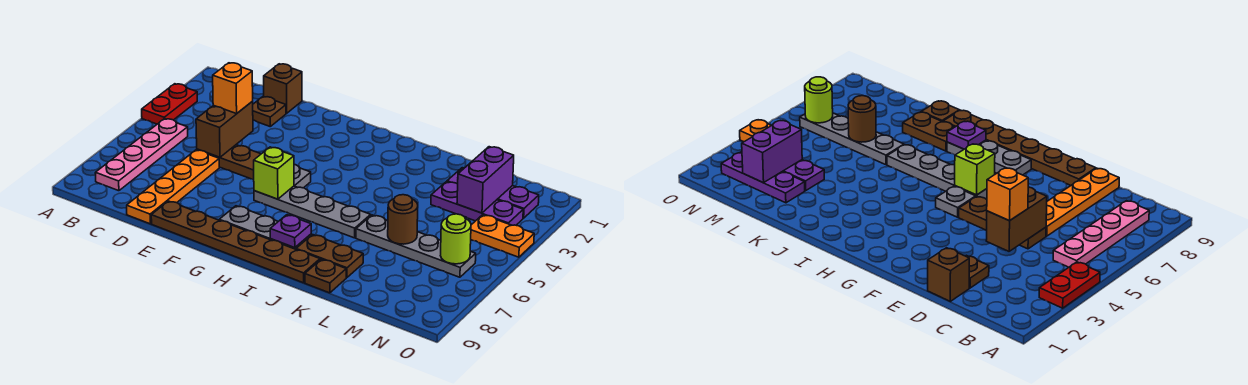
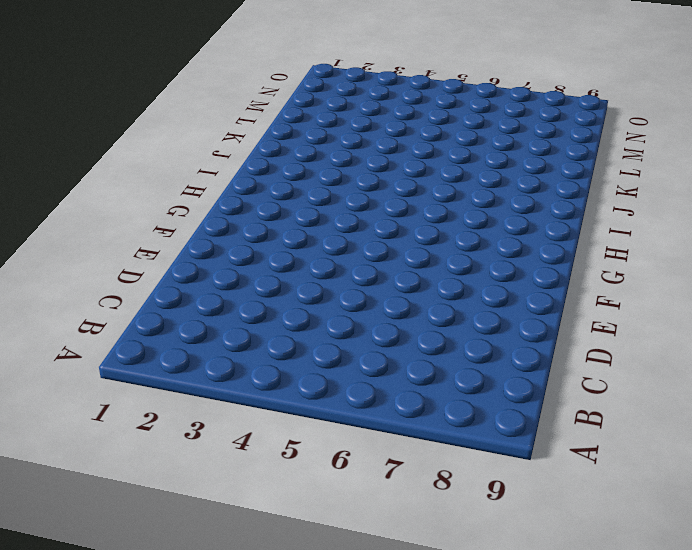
none -> red 1x2 plate [142,84,197,124]
none -> pink 1x4 plate [95,119,188,191]
none -> brown 1x1 brick [264,64,302,113]

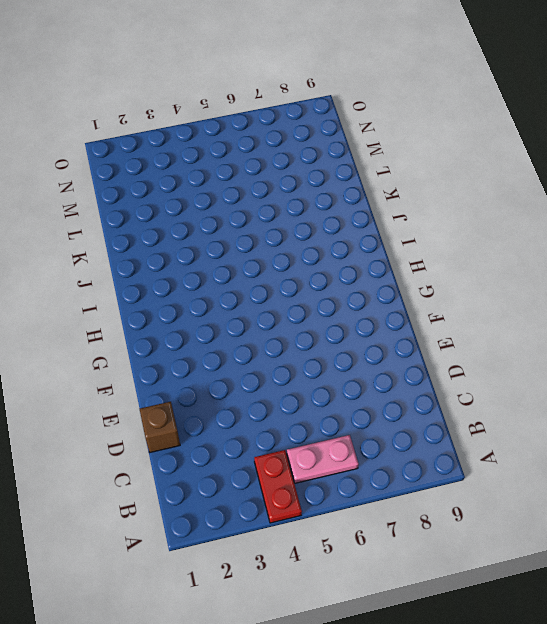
red 1x2 plate [254,450,302,523] -> red 1x2 plate turned to [142,84,197,124]
pink 1x2 plate [287,435,359,483] -> pink 1x4 plate [95,119,188,191]
none -> brown 1x1 plate [253,96,286,126]
none -> brown 1x3 plate [197,145,261,179]
none -> orange 1x4 plate [127,150,219,224]

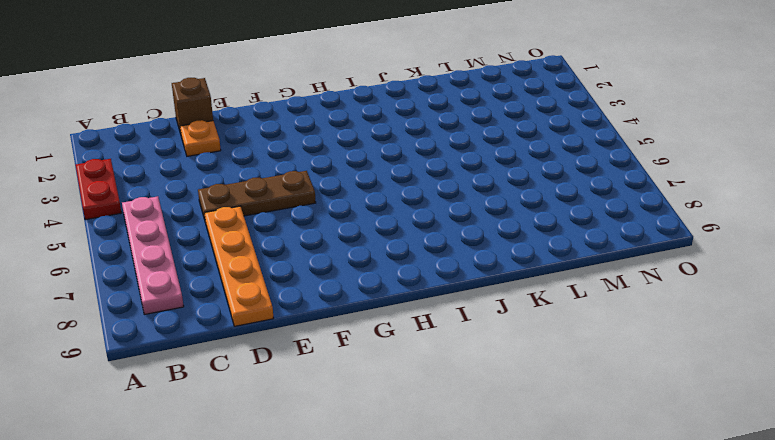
orange 1x1 plate [180,120,221,156] -> brown 1x1 plate [253,96,286,126]
none -> brown 1x6 plate [151,201,320,283]
none -> grey 1x1 plate [294,165,311,188]
none -> grey 1x4 plate [254,186,371,238]

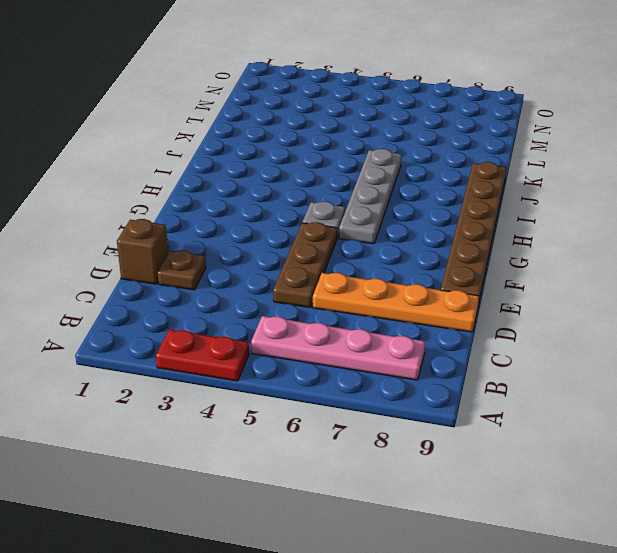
none -> grey 1x3 plate [220,206,311,249]
none -> brown 1x2 plate [296,235,363,278]
none -> grey 1x4 plate [356,215,476,277]

